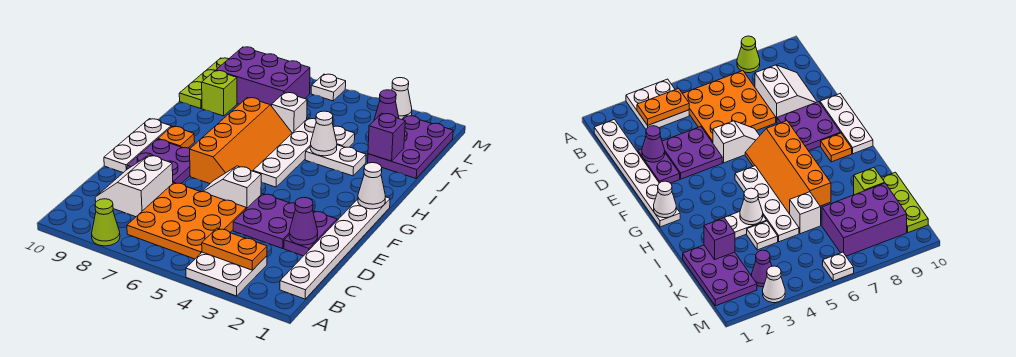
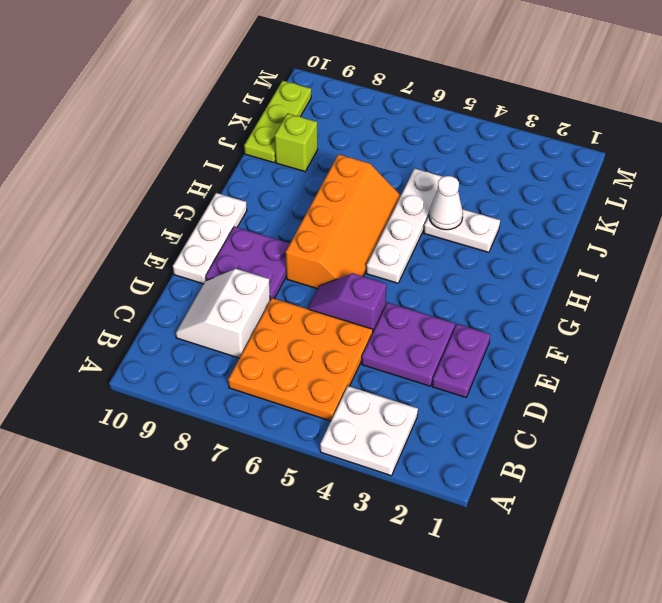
purple 1x2 slope [308,273,386,331] -> white 1x2 slope [202,166,261,209]
none -> lime 1x1 cone [92,199,120,246]
none -> white 1x6 plate [280,197,390,299]
none -> orange 1x1 plate [158,126,195,148]

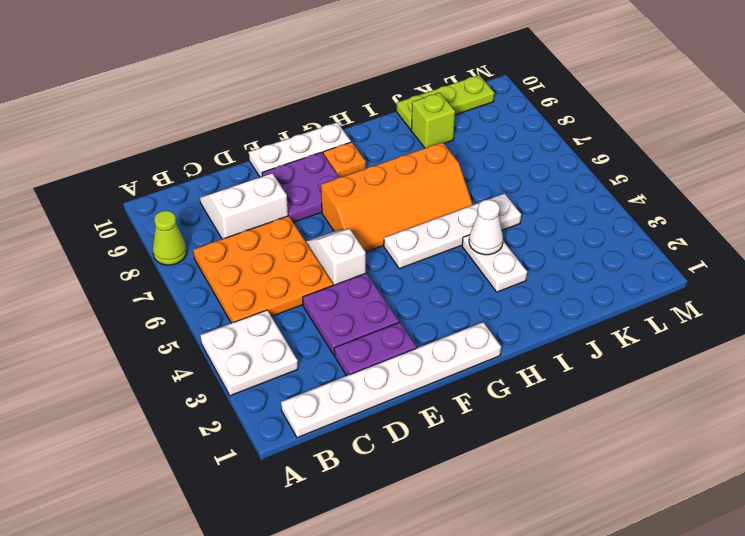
none -> purple 2x3 plate [368,115,453,178]
none -> white 1x1 plate [333,126,355,147]
none -> white 1x1 brick [272,92,307,133]

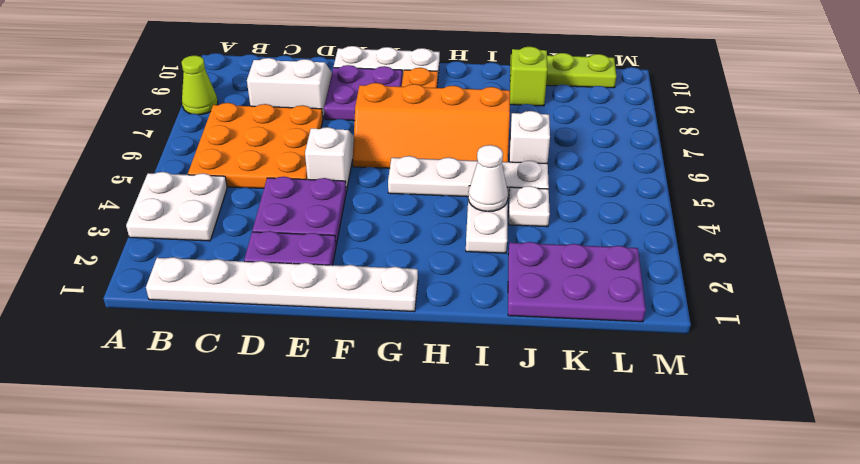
none -> purple 2x3 brick [216,47,310,106]
none -> purple 1x1 cone [374,90,399,120]
none -> white 1x1 cone [392,78,412,119]

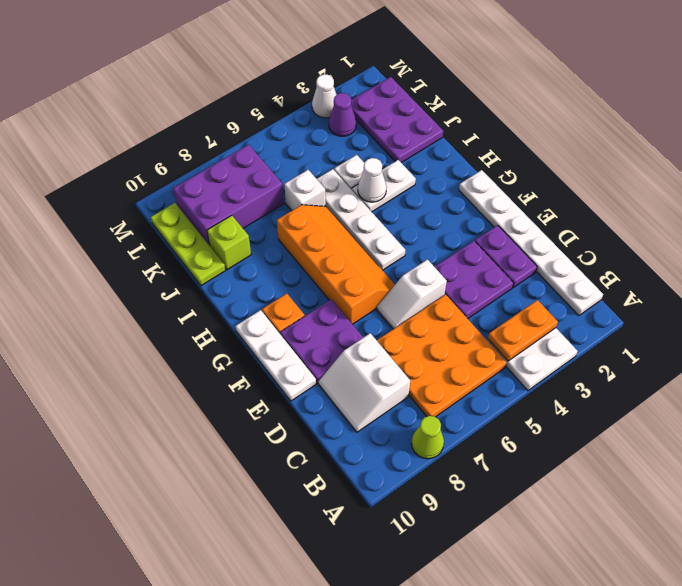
none -> white 1x1 plate [311,74,346,101]
none -> purple 1x1 cone [289,198,318,245]
none -> white 1x1 cone [358,163,385,209]

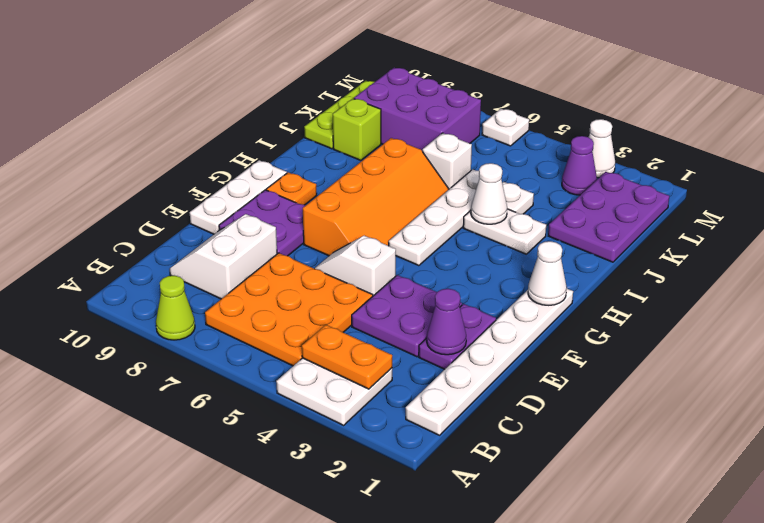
none -> purple 1x1 brick [368,113,405,161]

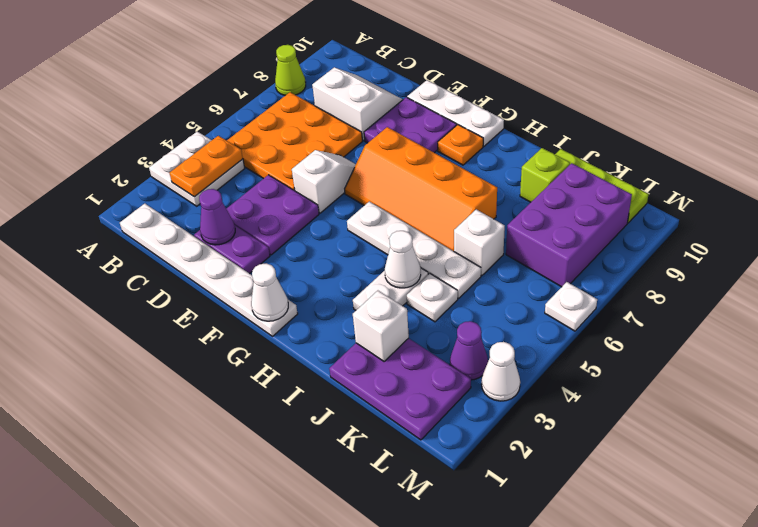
white 1x1 brick [353,291,409,361] -> purple 1x1 brick [368,113,405,161]

